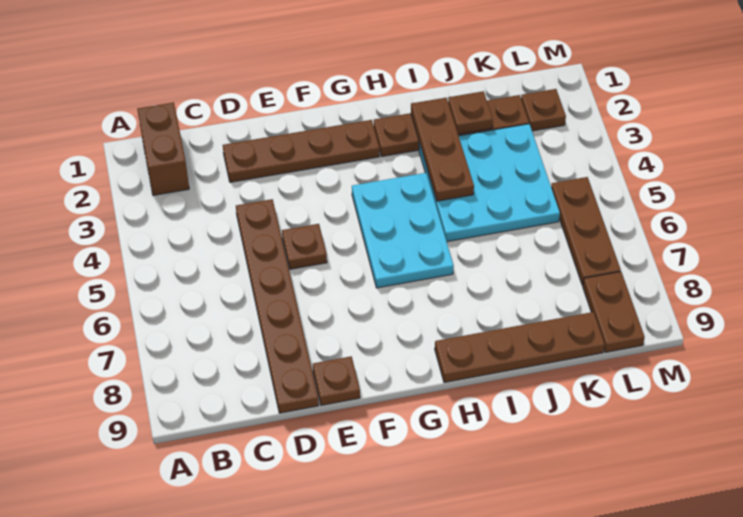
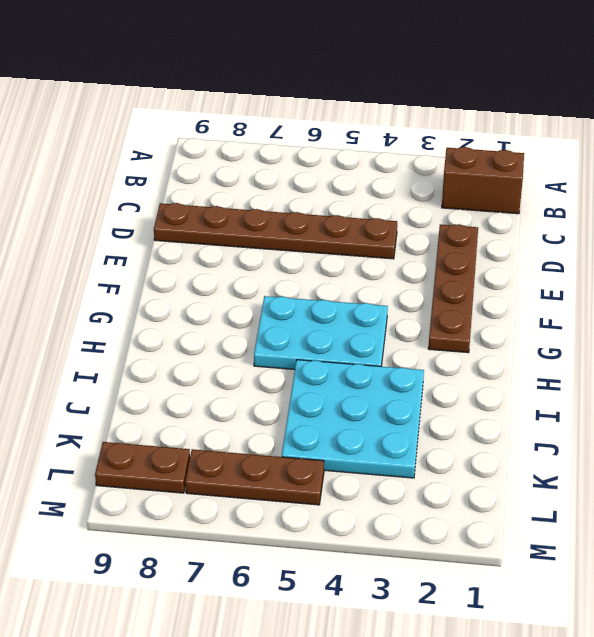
none -> brown 1x1 plate [282,224,327,269]
none -> brown 1x1 plate [313,356,360,405]
none -> brown 1x4 plate [374,95,529,157]

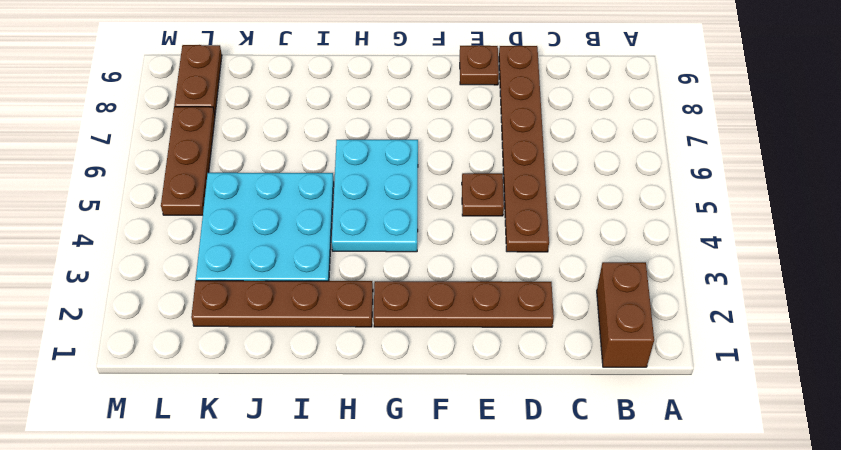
none -> brown 1x4 plate [435,312,605,383]
none -> brown 1x1 plate [521,89,566,131]
none -> brown 1x3 plate [411,98,474,201]

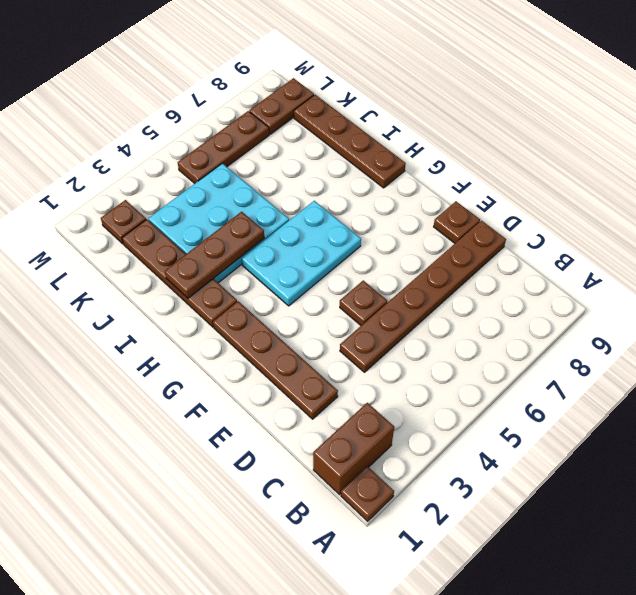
brown 1x1 plate [341,466,394,521] -> brown 1x1 plate moved to [448,91,493,134]

